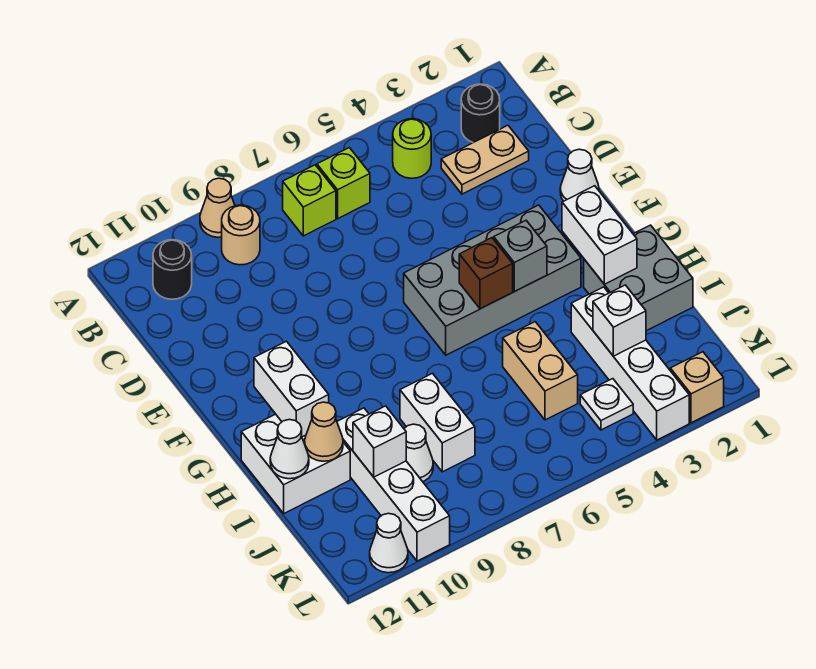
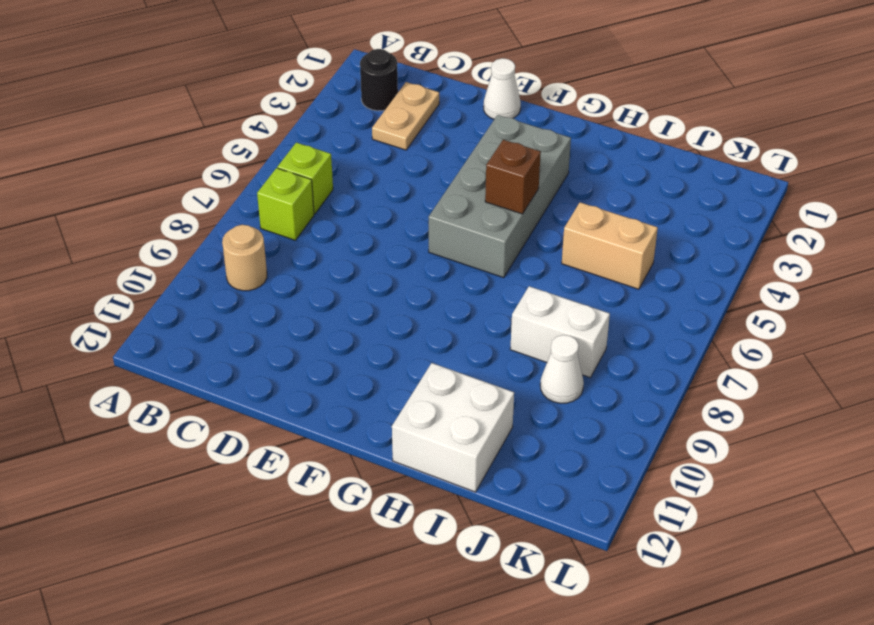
none -> tan 1x1 cone [200,178,235,237]
none -> lime 1x1 round brick [393,119,431,178]
none -> black 1x1 round brick [153,240,192,299]

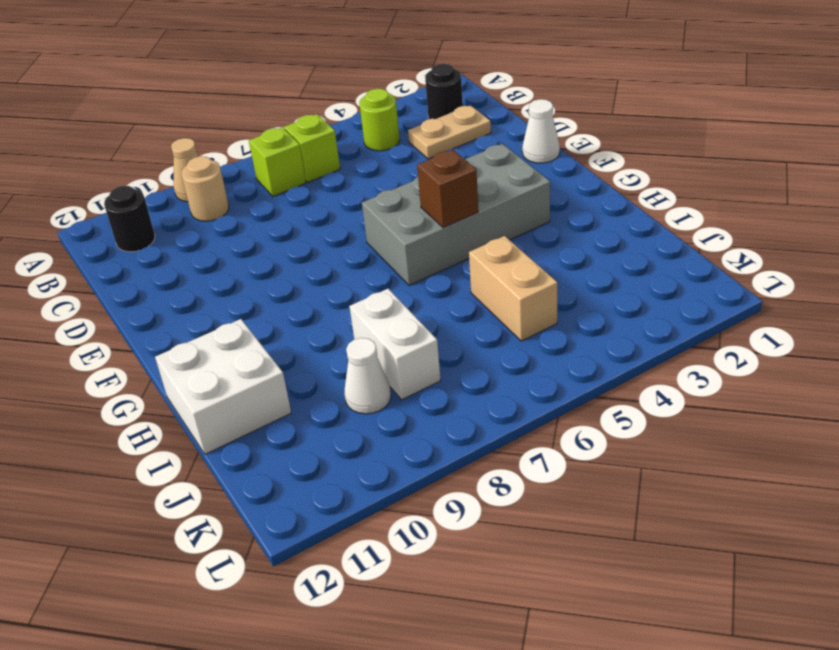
none -> grey 2x2 brick [584,225,693,331]
none -> white 1x4 brick [571,287,689,440]
none -> white 1x4 brick [337,408,450,561]

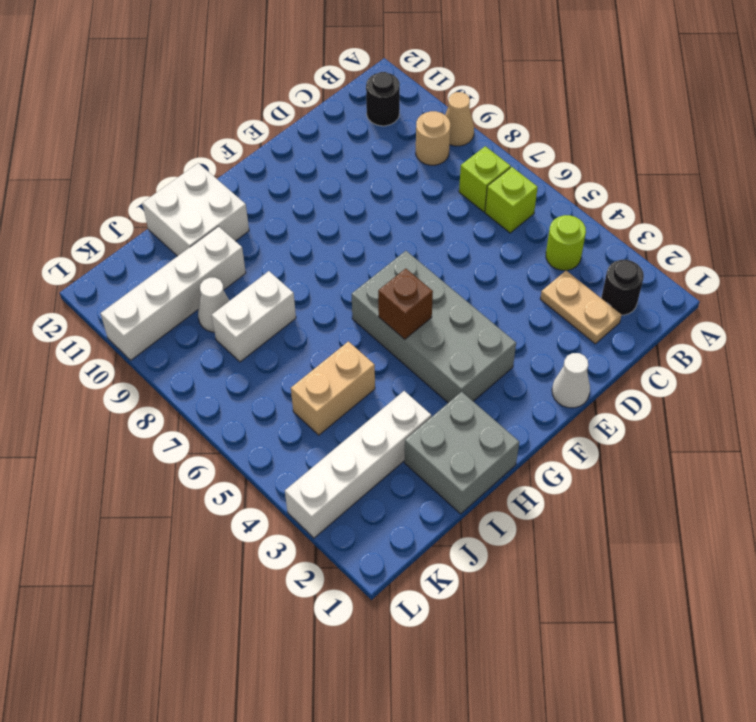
none -> white 1x1 plate [580,379,633,430]
none -> tan 1x1 brick [670,352,724,423]
none -> white 1x1 cone [370,513,408,573]

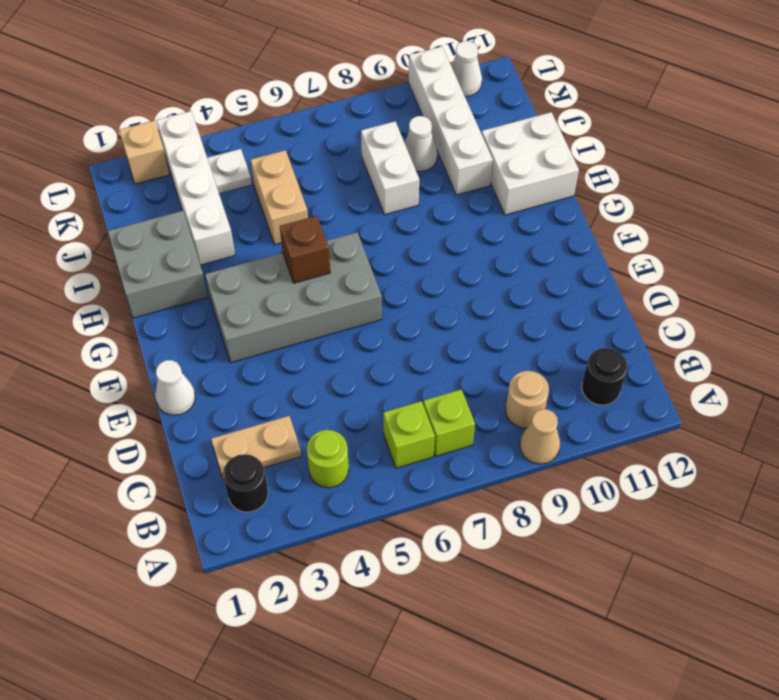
none -> white 1x2 brick [562,186,637,284]
none -> grey 1x1 brick [494,221,547,292]
none -> white 1x2 brick [254,341,329,437]

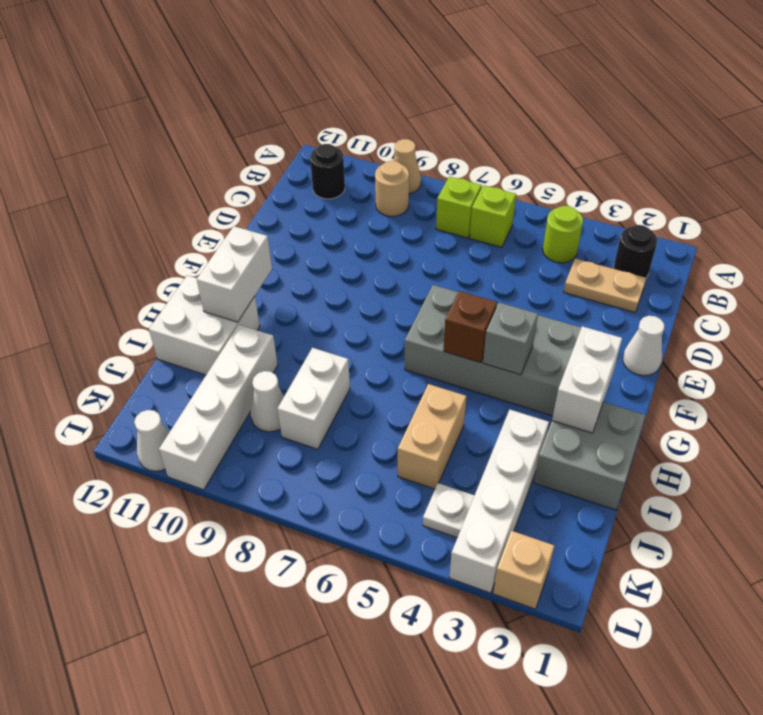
none -> tan 1x1 cone [305,402,343,461]
none -> white 1x1 cone [270,420,309,479]
none -> white 1x1 brick [593,285,646,356]

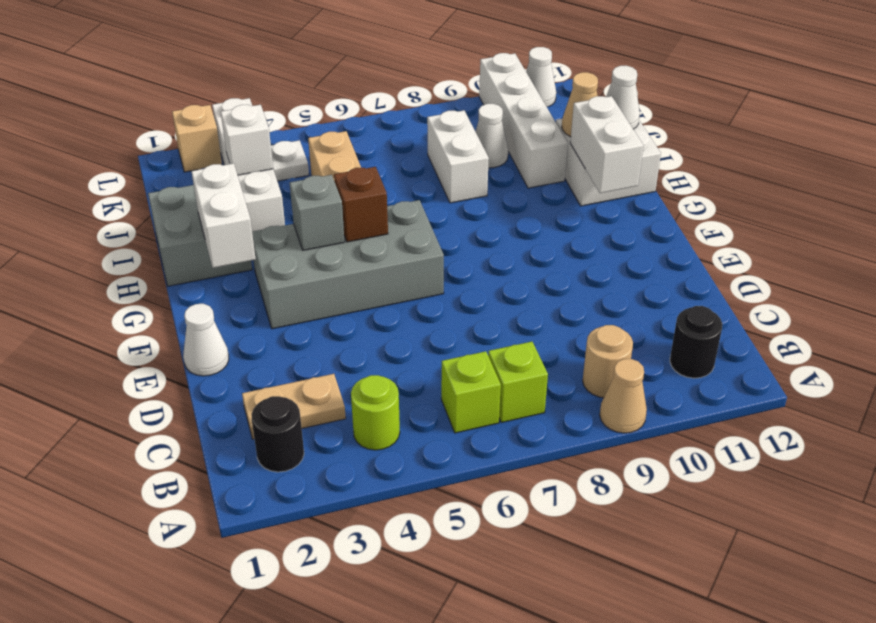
none -> white 1x1 brick [353,406,406,477]

